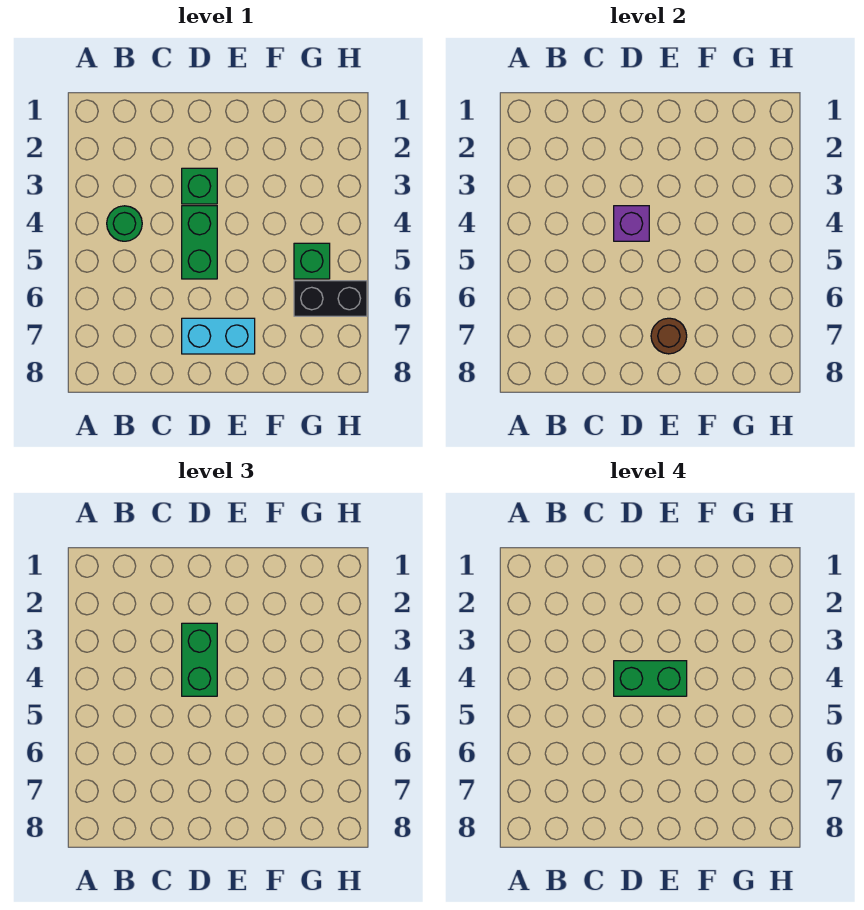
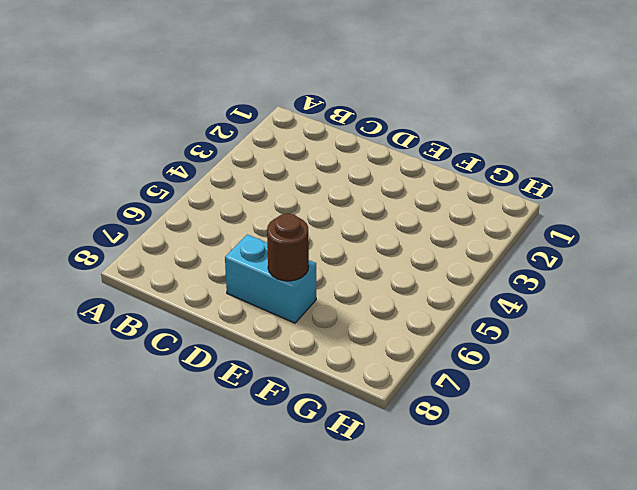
none -> green 1x1 round brick [107,206,142,241]
none -> green 1x1 brick [182,168,217,204]

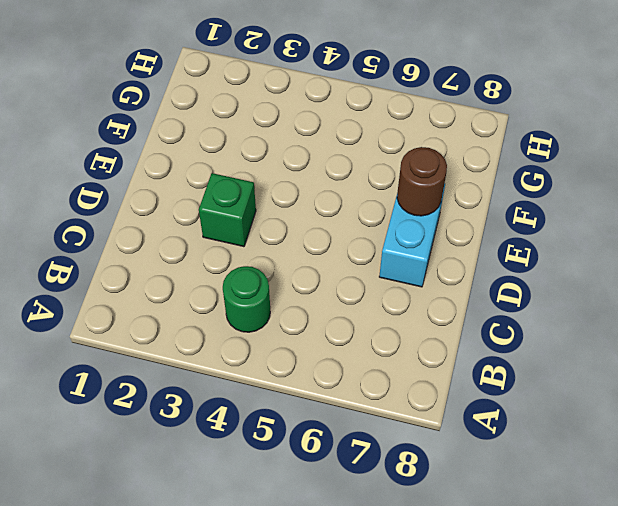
none -> green 1x2 brick [182,206,217,279]
none -> green 1x1 brick [294,243,330,279]

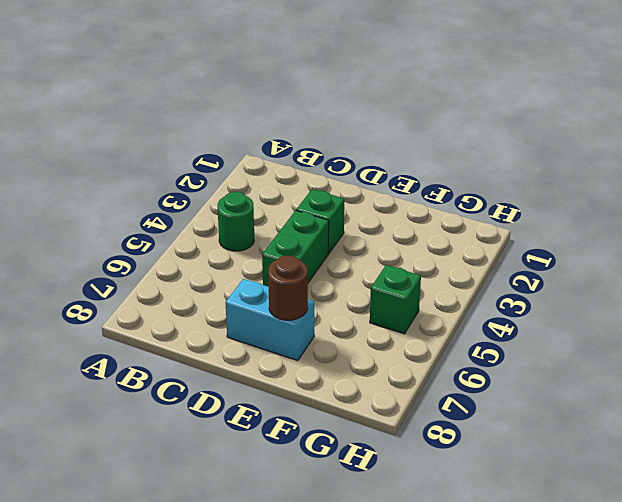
none -> black 1x2 brick [294,281,367,316]
none -> purple 1x1 brick [614,206,649,241]

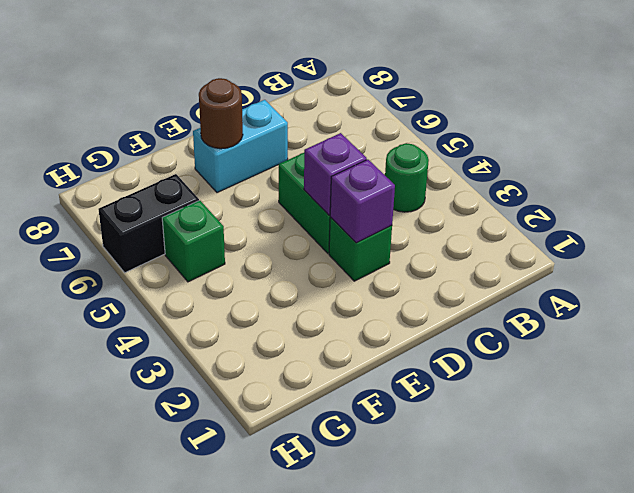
purple 1x1 brick [330,160,395,243] -> none
none -> green 1x2 brick [182,623,217,696]
none -> green 1x2 brick [614,661,687,696]

